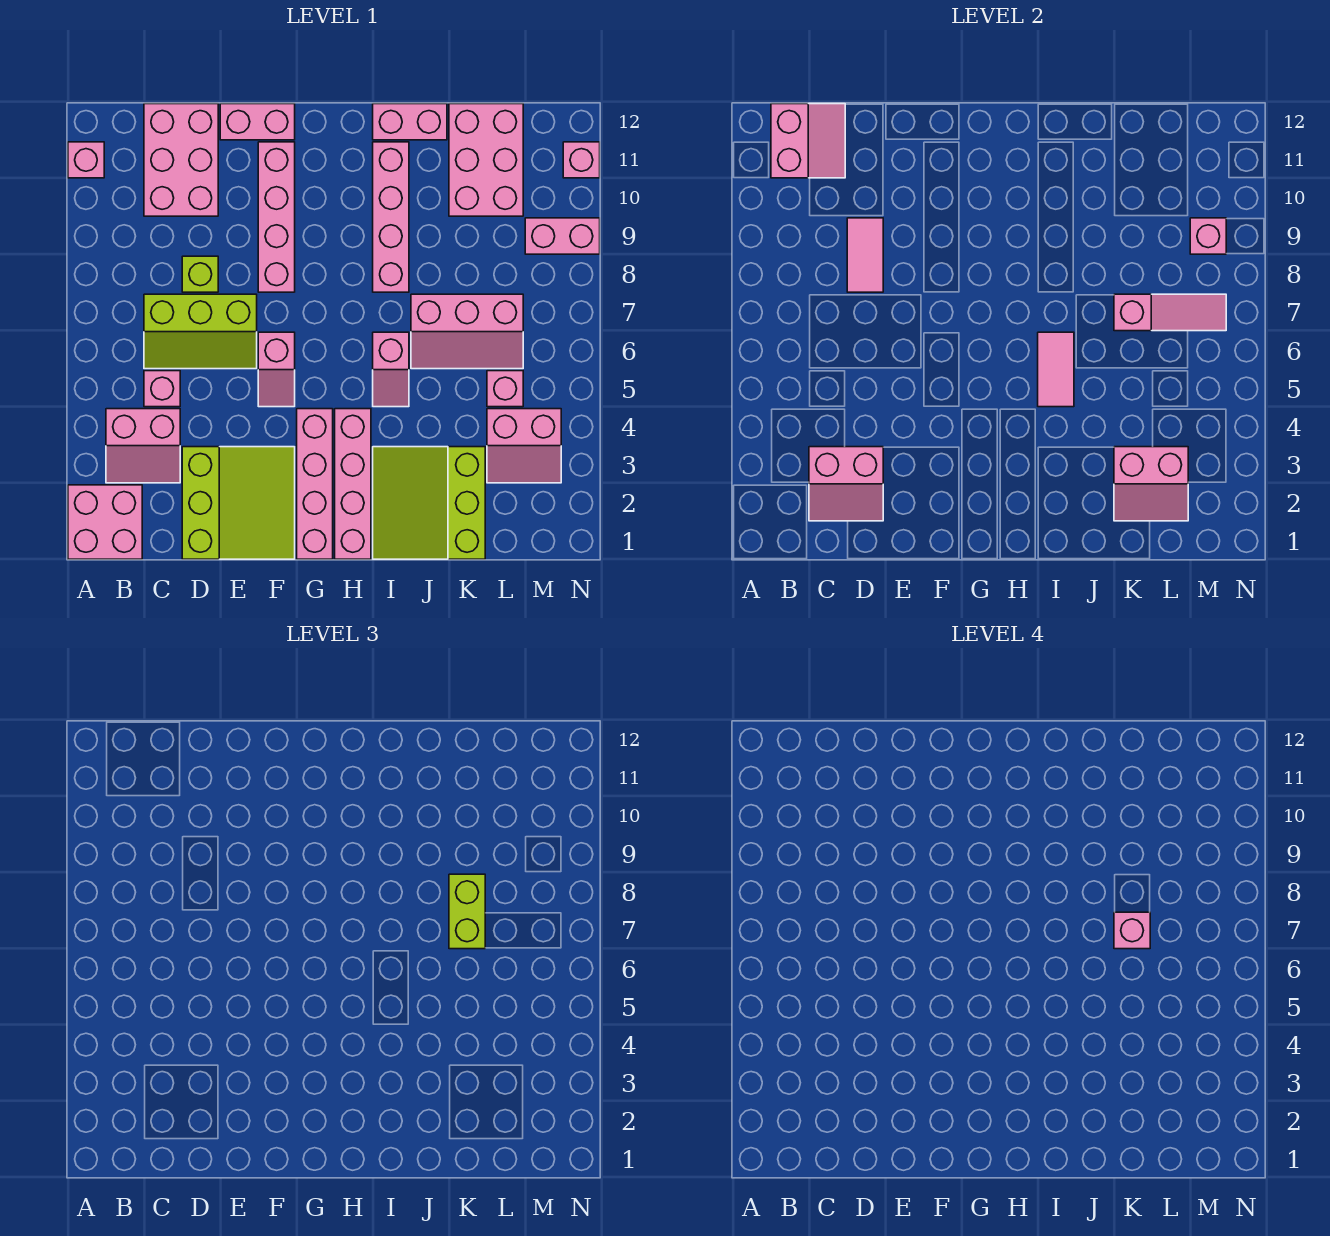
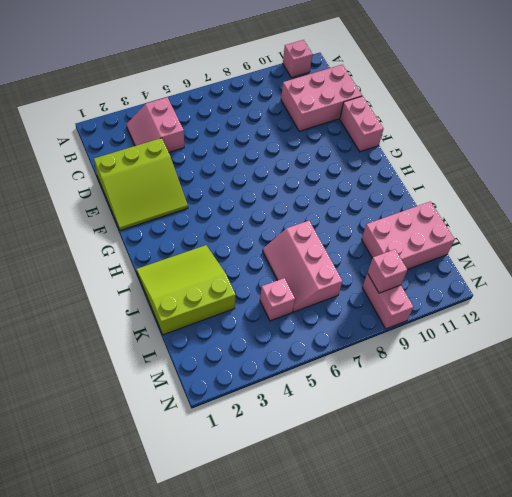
none -> pink 2x2 brick [68,485,142,559]
none -> pink 1x1 brick [144,371,180,407]
none -> lime 2x3 slope [144,294,257,369]
none -> lime 1x1 brick [182,256,218,292]

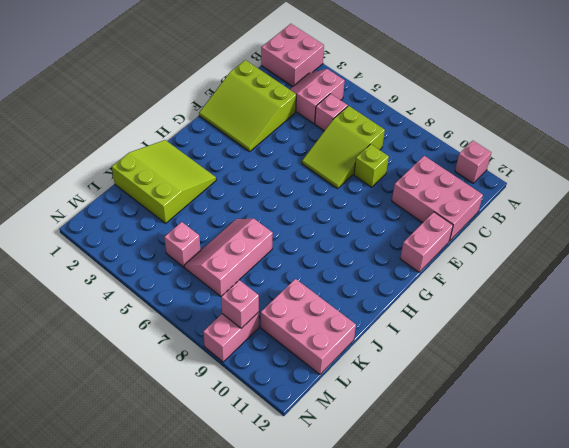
lime 2x3 slope [302,106,385,189] -> lime 2x3 slope turned to [144,294,257,369]
none -> pink 1x2 slope [258,332,295,407]
none -> pink 1x4 brick [258,142,295,292]
none -> pink 1x4 brick [297,409,333,559]
none -> pink 1x4 brick [335,409,371,559]

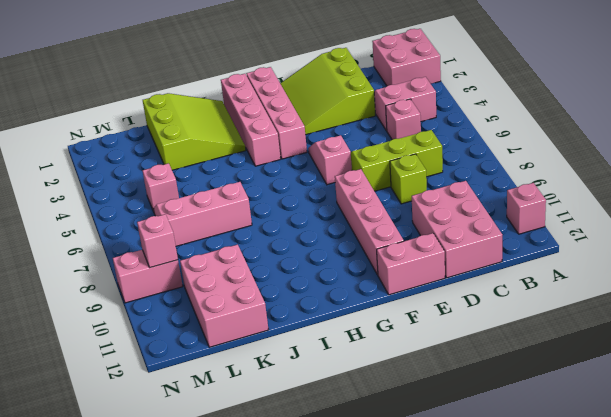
none -> pink 1x2 slope [373,332,409,407]
none -> pink 1x4 brick [373,142,409,292]
none -> pink 1x2 brick [373,104,447,140]
none -> pink 2x2 slope [487,409,561,483]

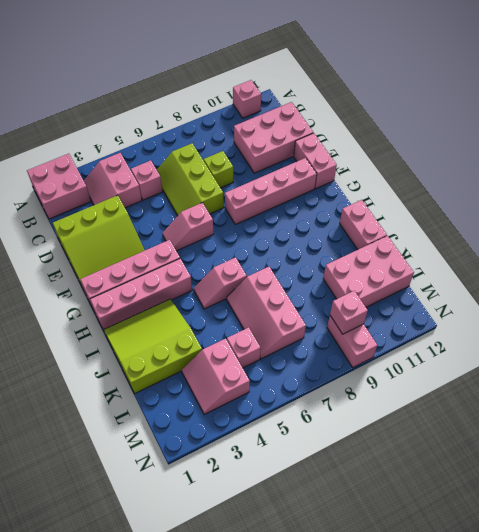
none -> pink 1x4 brick [373,142,409,292]
none -> pink 1x1 brick [563,142,600,178]
none -> pink 2x2 slope [771,104,845,178]
none -> pink 2x2 slope [809,447,883,521]

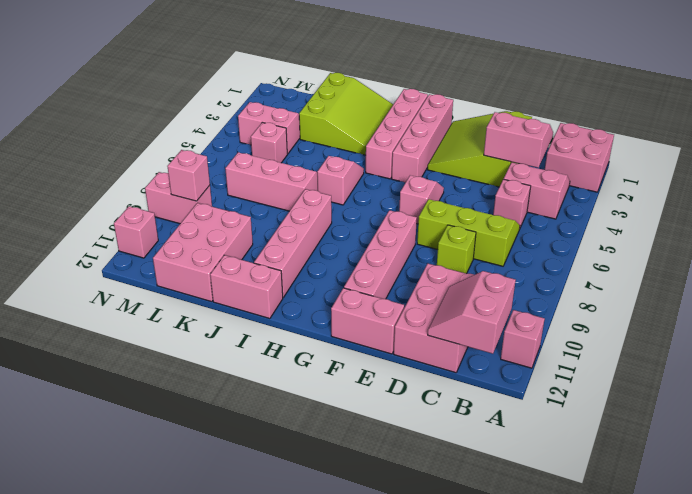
none -> pink 1x2 tile [847,218,883,292]
none -> pink 1x2 tile [1038,332,1074,407]
none -> pink 2x2 slope [1114,447,1188,521]
none -> pink 1x3 slope [1114,294,1226,331]

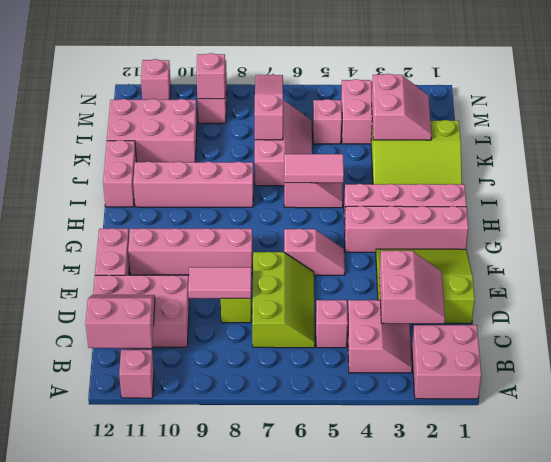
none -> lime 1x2 brick [449,874,485,949]
none -> pink 1x1 brick [1114,912,1150,949]

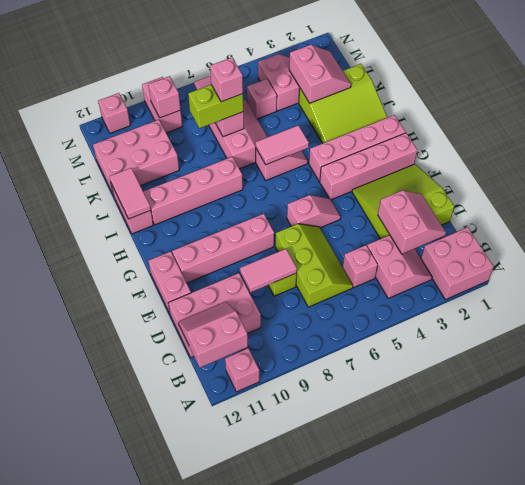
pink 1x2 tile [109,168,151,219] -> none

